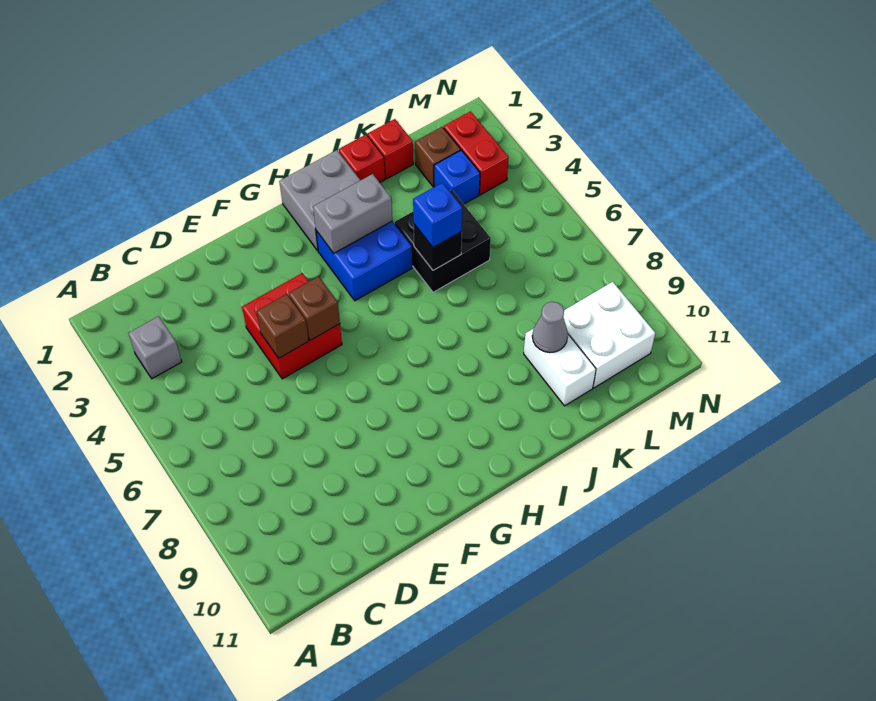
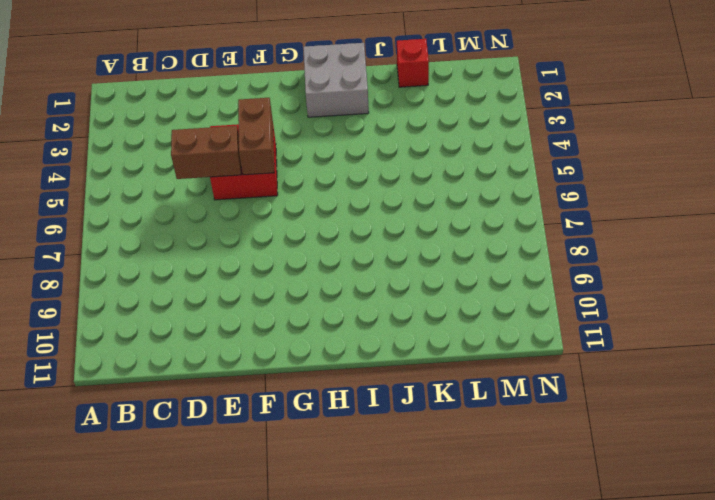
brown 1x2 brick [171,126,241,179] -> brown 1x1 brick [257,294,309,358]
brown 1x2 brick [238,98,274,175] -> brown 1x1 brick [289,276,340,340]
none -> grey 1x1 brick [128,316,182,379]
none -> blue 2x2 brick [316,221,412,301]
none -> red 1x1 brick [338,135,385,182]

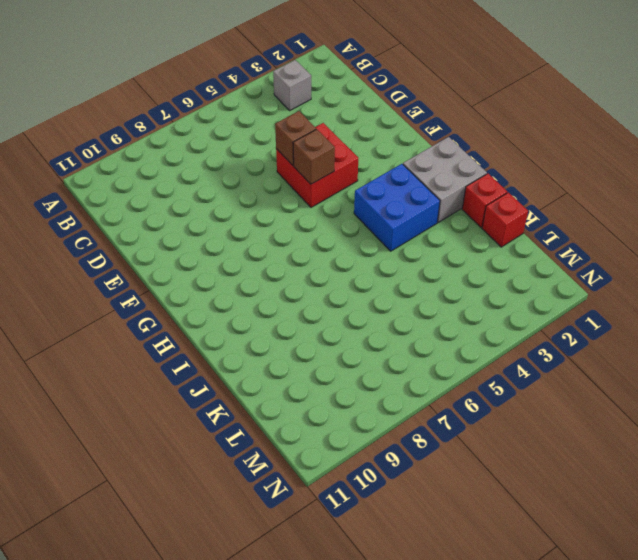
none -> black 2x2 brick [395,190,491,292]
none -> white 1x2 brick [524,328,596,406]
none -> brown 1x1 brick [415,127,461,187]

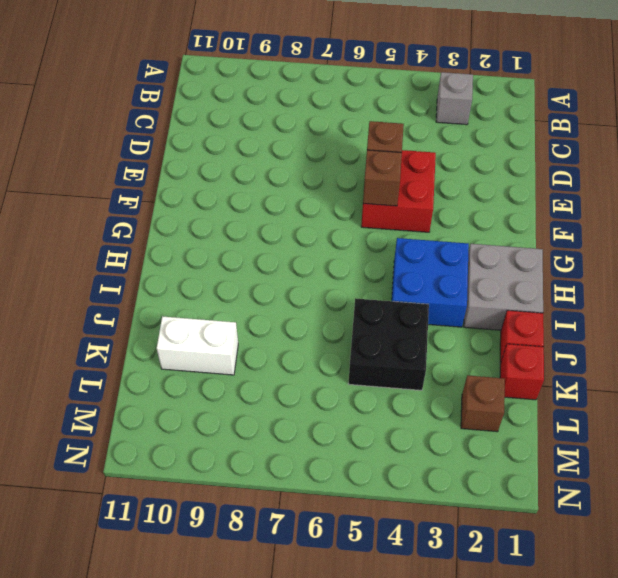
none -> blue 1x1 brick [434,150,480,204]
none -> white 2x2 brick [563,282,655,388]
none -> red 1x2 brick [444,111,509,195]

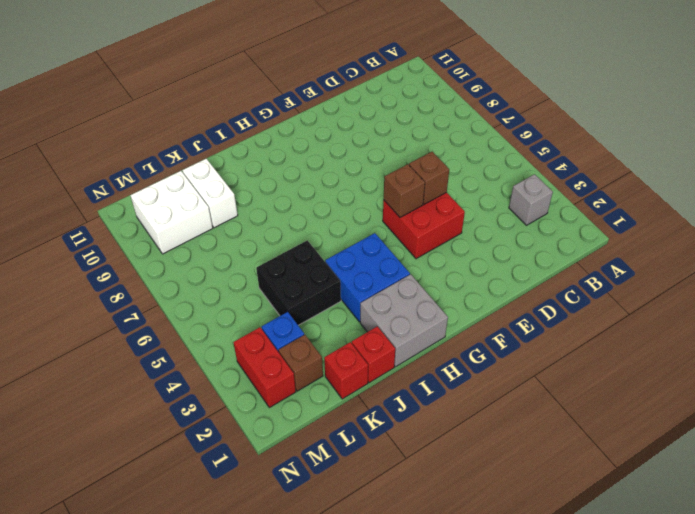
none -> grey 1x2 brick [313,174,392,253]
none -> black 1x1 brick [414,224,462,270]
none -> grey 1x1 cone [532,302,568,353]

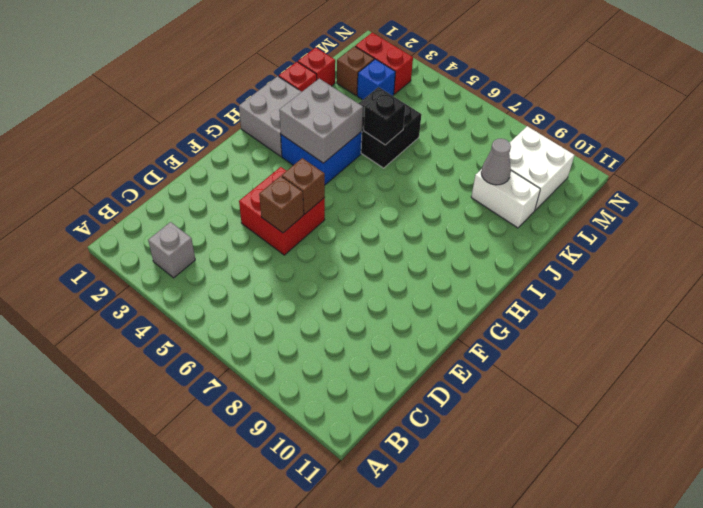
grey 2x2 brick [279,79,363,163] -> grey 1x2 brick [313,174,392,253]
none -> blue 1x1 brick [413,183,462,247]

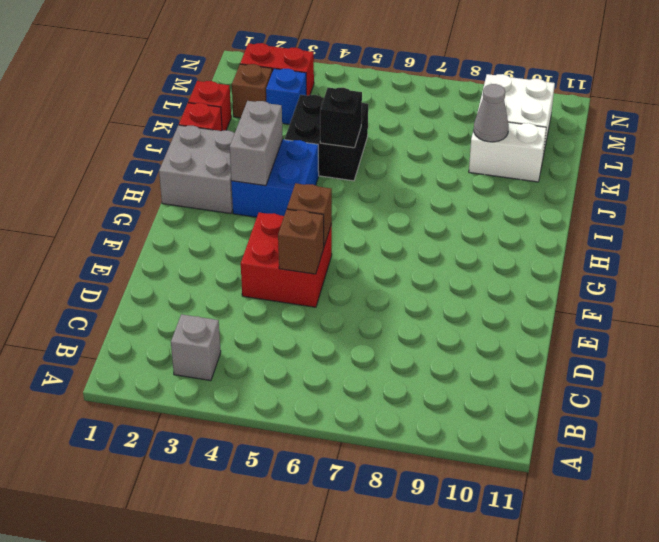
none -> blue 1x1 brick [413,183,462,247]

